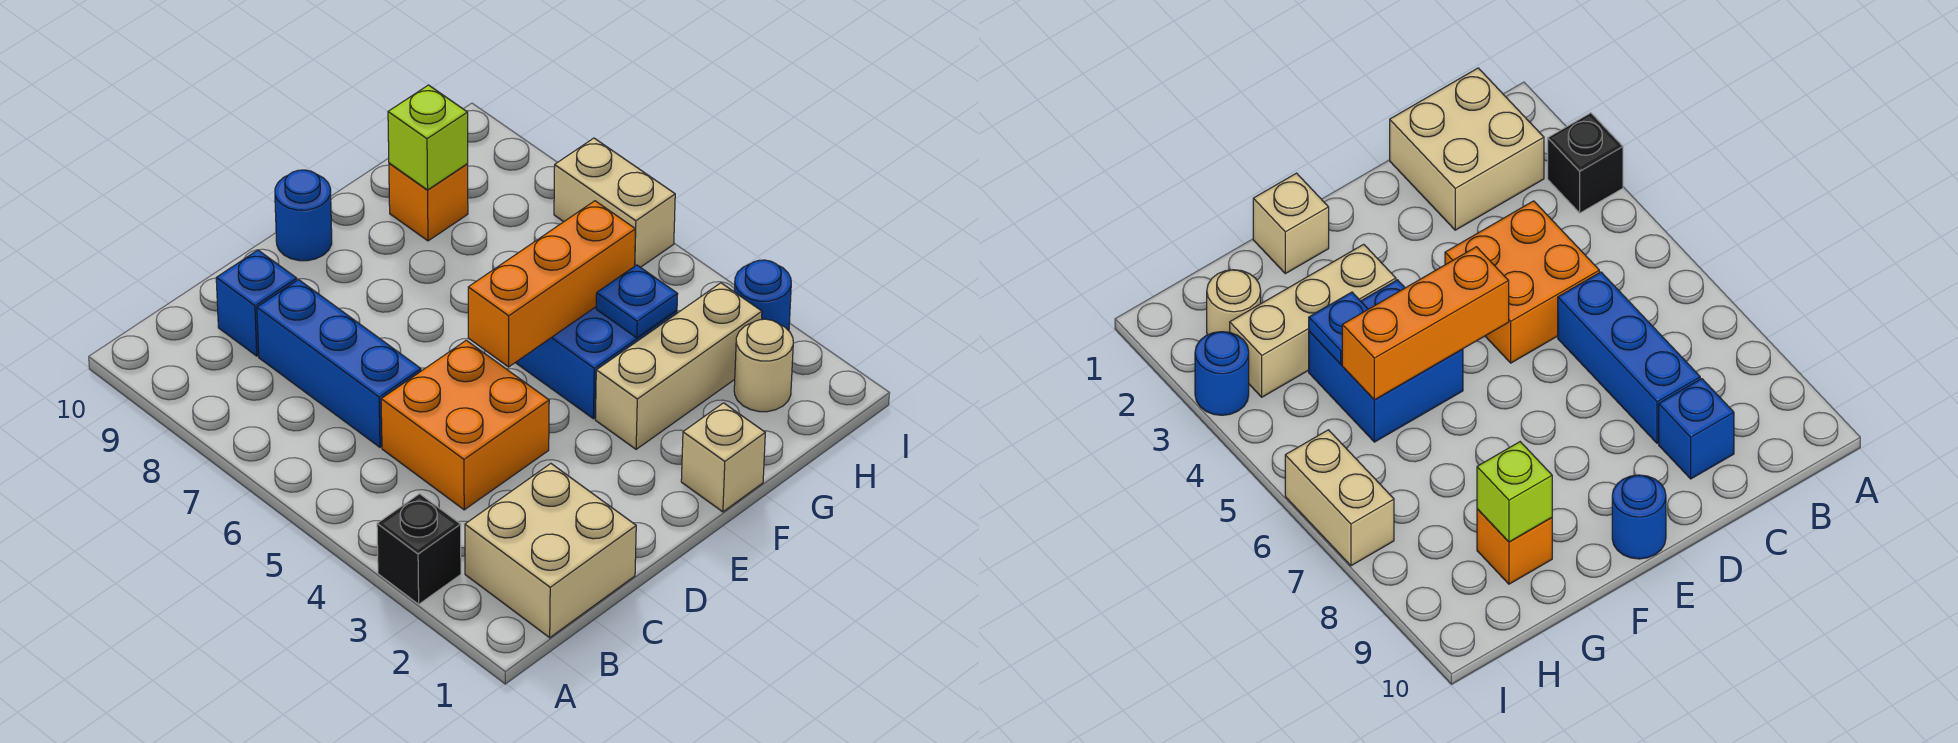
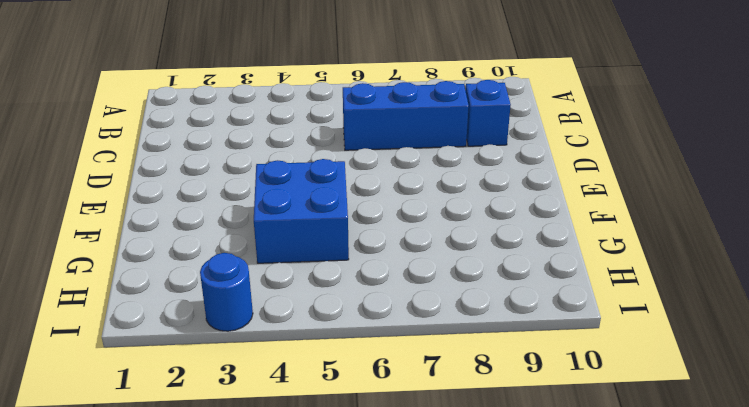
none -> black 1x1 brick [377,494,461,604]
none -> tan 2x2 brick [465,464,636,638]
none -> orange 2x2 brick [381,340,549,510]

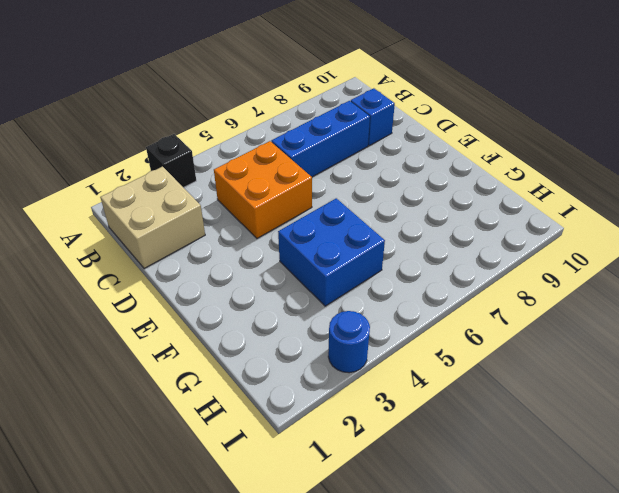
none -> blue 1x1 round brick [275,170,332,261]
none -> tan 1x1 brick [681,403,765,512]
none -> tan 1x3 brick [595,283,762,449]

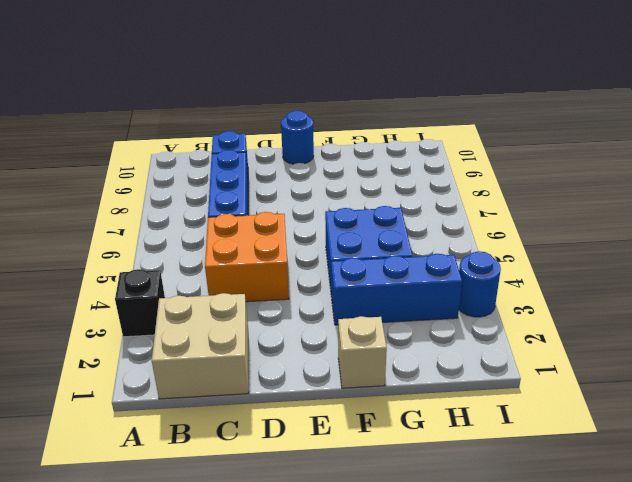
blue 1x3 brick [331,254,462,325] -> tan 1x3 brick [595,283,762,449]
none -> orange 1x1 brick [389,163,468,241]
none -> tan 1x1 round brick [734,319,793,412]
none -> tan 1x2 brick [554,138,675,267]

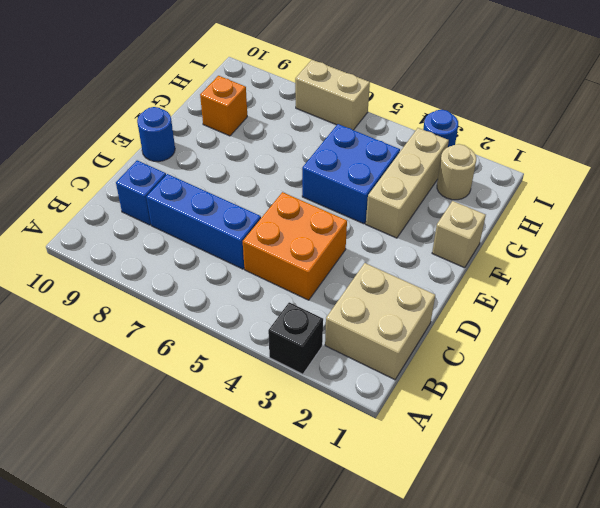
none -> orange 1x3 brick [468,201,636,367]
none -> blue 1x1 plate [596,265,678,338]
none -> lime 1x1 brick [388,85,468,190]

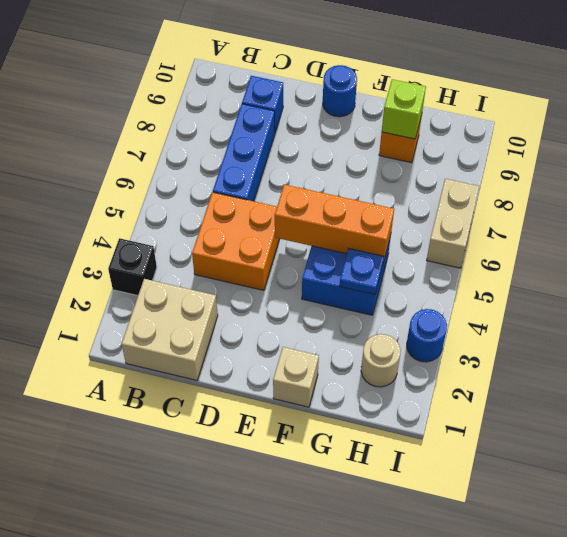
none -> tan 1x3 brick [595,283,762,449]

